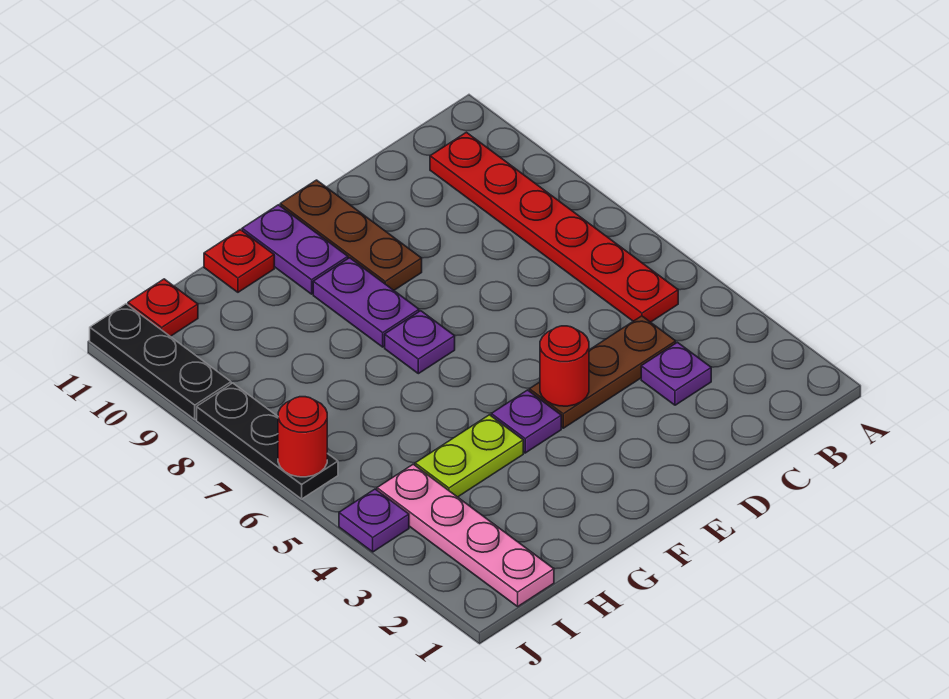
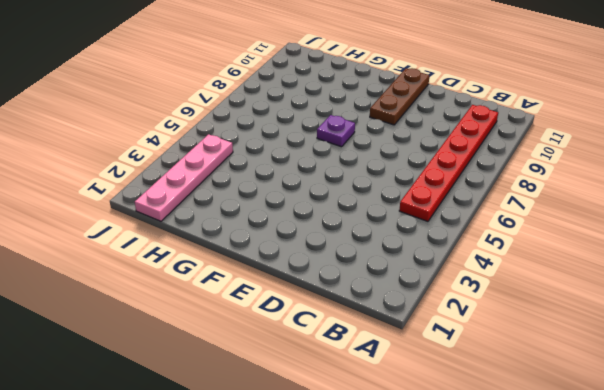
none -> purple 1x1 plate [641,342,711,405]
none -> brown 1x3 plate [529,316,676,428]
none -> purple 1x1 plate [491,390,561,453]

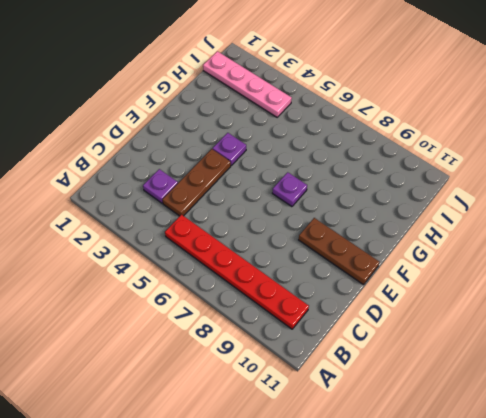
none -> purple 1x2 plate [313,258,419,347]
none -> purple 1x2 plate [242,205,348,294]
none -> lime 1x2 plate [415,415,523,497]

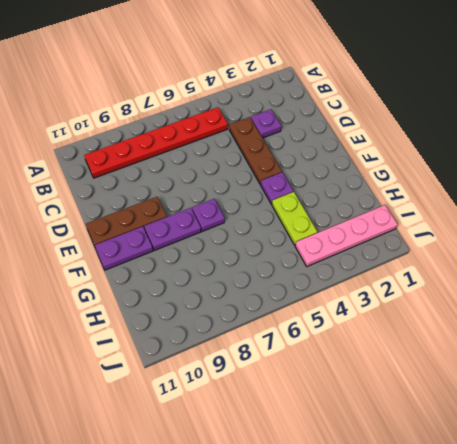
none -> red 1x1 plate [204,230,274,292]
none -> red 1x1 plate [128,279,198,336]
none -> purple 1x1 plate [339,489,409,552]

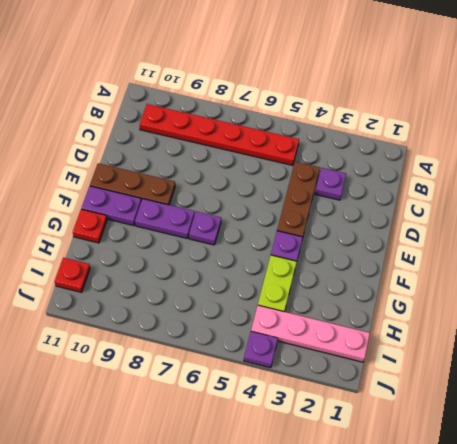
none -> black 1x3 plate [197,383,338,499]
none -> black 1x3 plate [90,304,231,419]
none -> red 1x1 round brick [540,326,589,406]

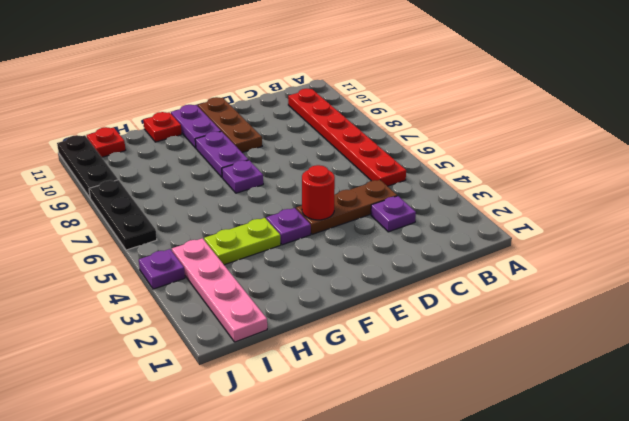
none -> red 1x1 round brick [278,397,327,477]

